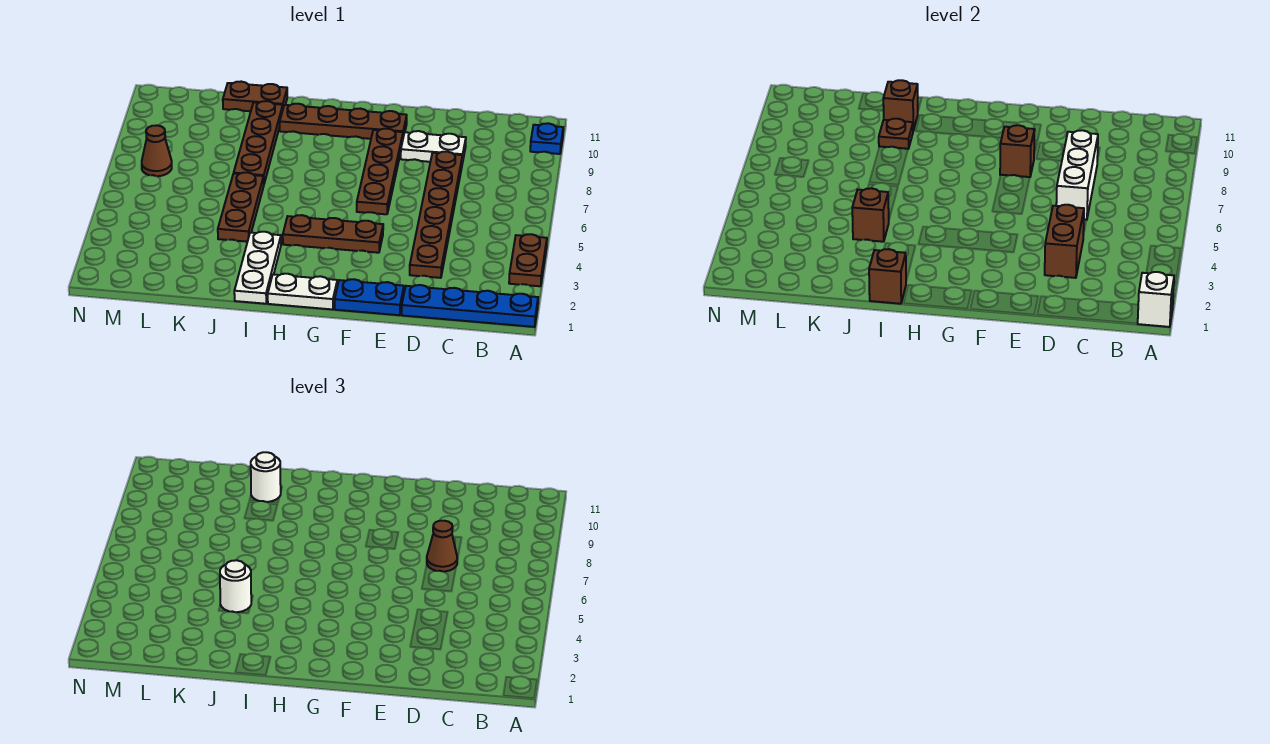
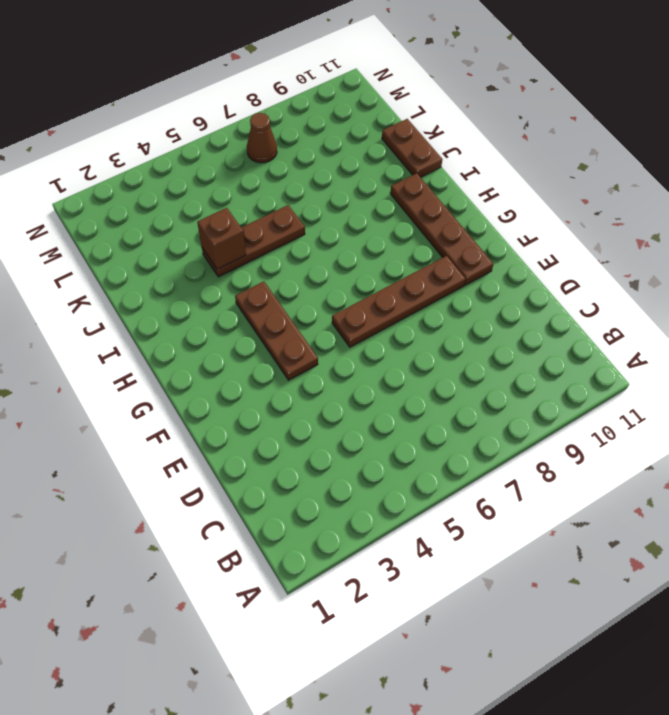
none -> blue 1x4 plate [402,285,538,327]
none -> brown 1x2 plate [509,234,547,286]
none -> blue 1x1 plate [530,123,563,154]

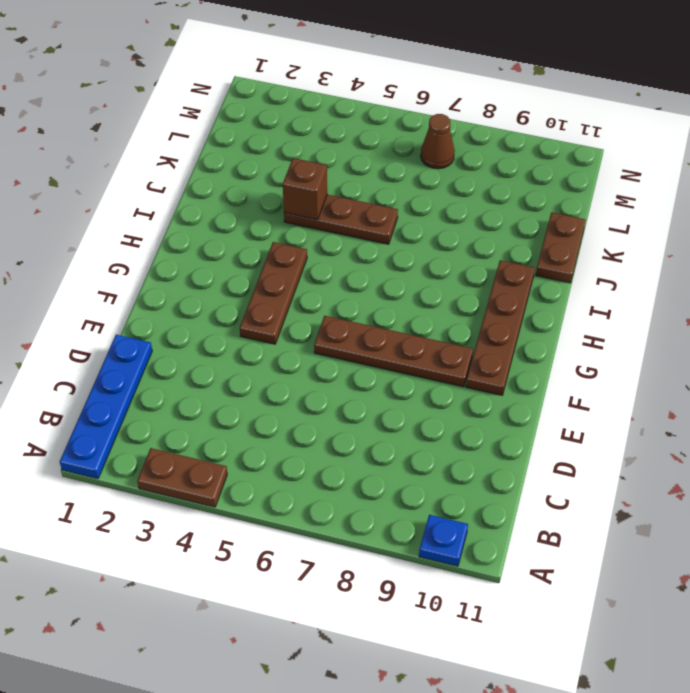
none -> brown 1x6 plate [410,152,463,278]
none -> white 1x2 plate [401,131,466,163]
none -> blue 1x2 plate [335,279,404,315]

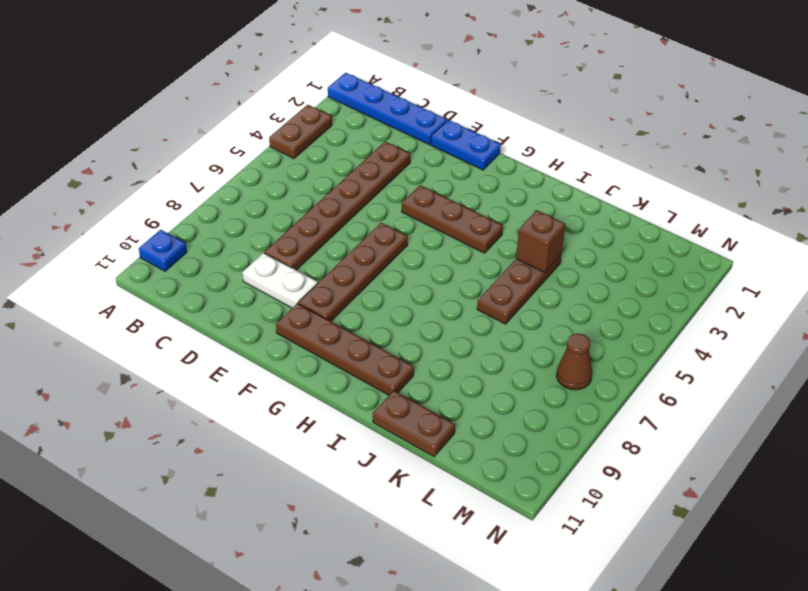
none -> white 1x2 plate [268,274,337,309]
none -> white 1x3 plate [234,232,281,304]
none -> brown 1x4 plate [234,101,283,183]

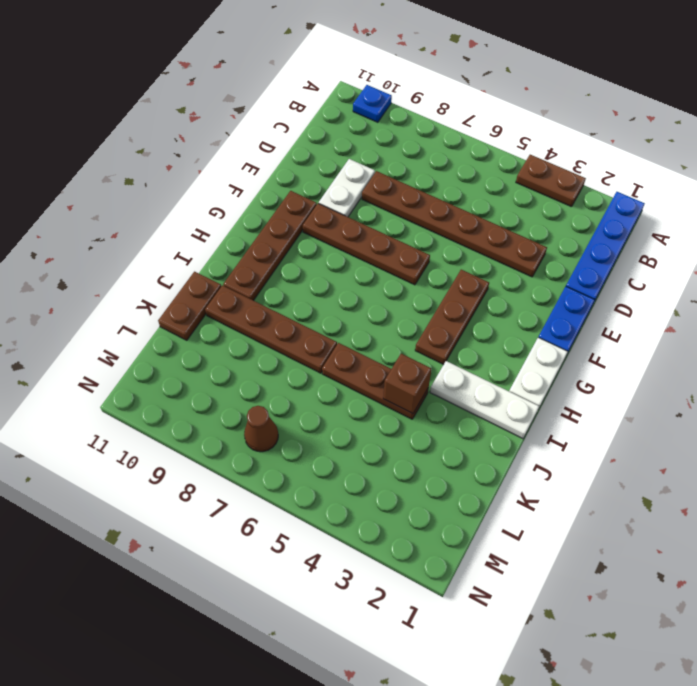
none -> white 1x1 brick [1138,272,1174,327]
none -> brown 1x2 brick [1045,205,1084,278]
none -> white 1x3 brick [1056,130,1098,220]

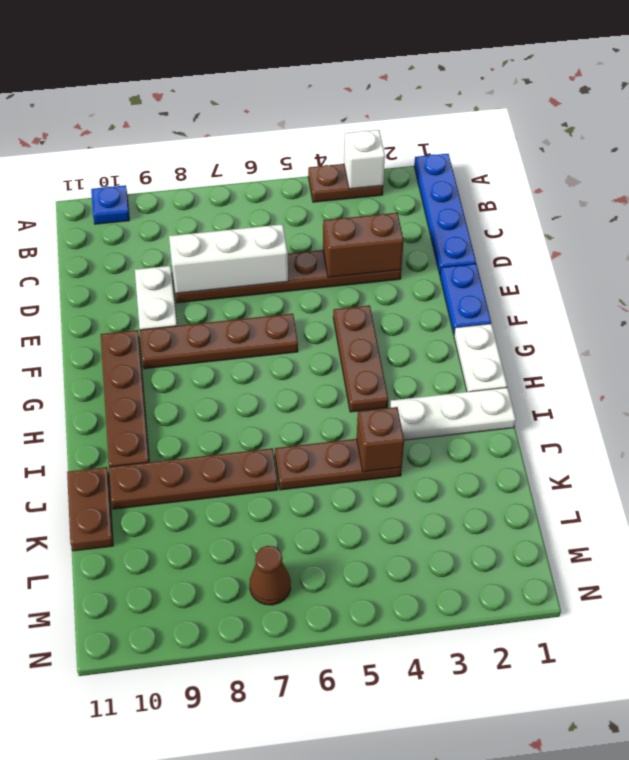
white 1x1 brick [344,130,385,189] -> white 1x1 brick moved to [1138,272,1174,327]
none -> brown 1x1 brick [1000,125,1035,177]
none -> brown 1x1 brick [869,249,906,304]
none -> brown 1x1 plate [879,119,913,149]

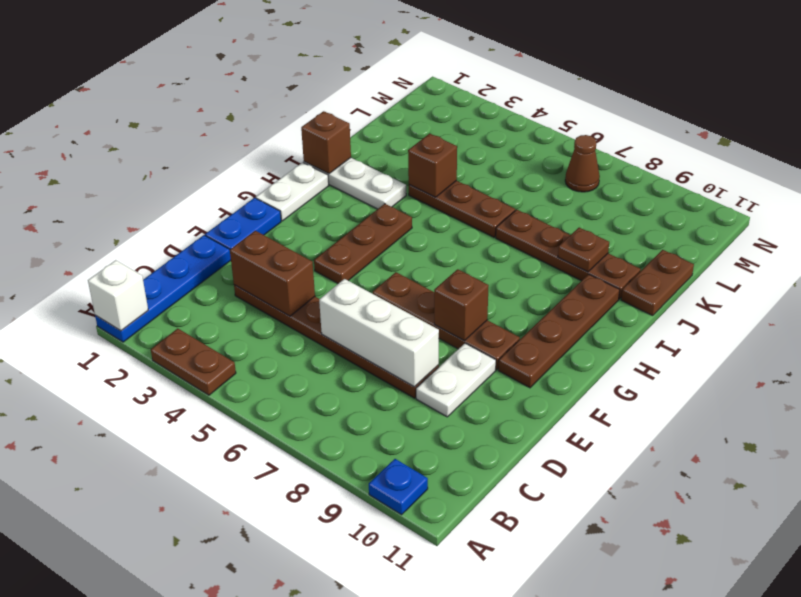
none -> brown 1x1 brick [883,80,918,130]
none -> brown 1x1 cone [427,521,457,572]
none -> white 1x1 round brick [220,560,251,612]

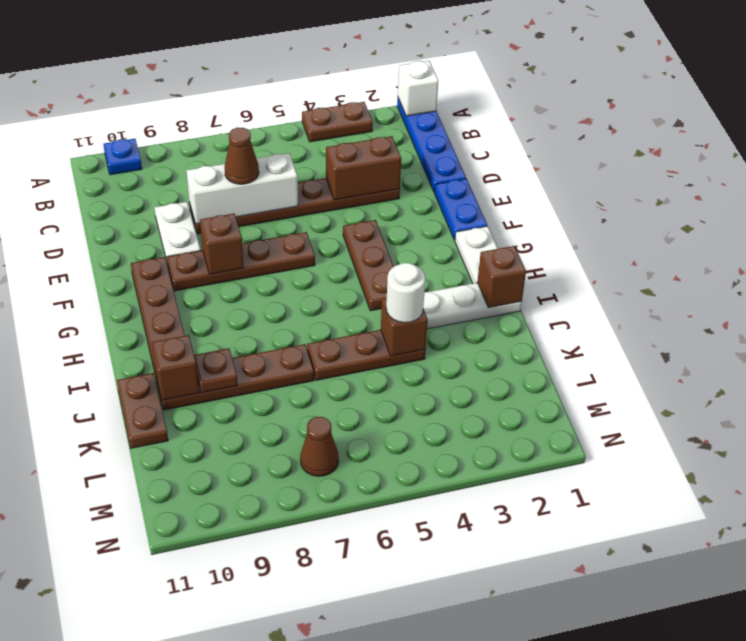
none -> white 1x1 round brick [251,452,281,502]

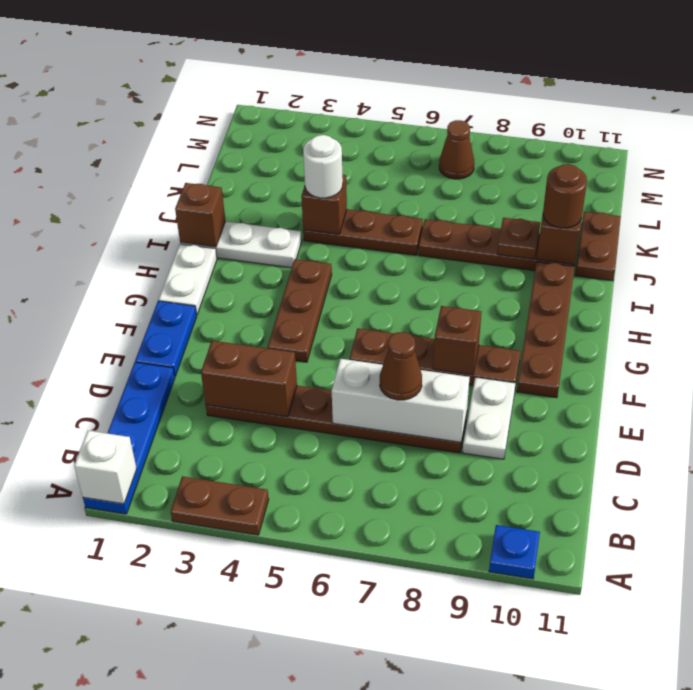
brown 1x1 round brick [543,164,587,228] -> white 1x1 round brick [251,452,281,502]

